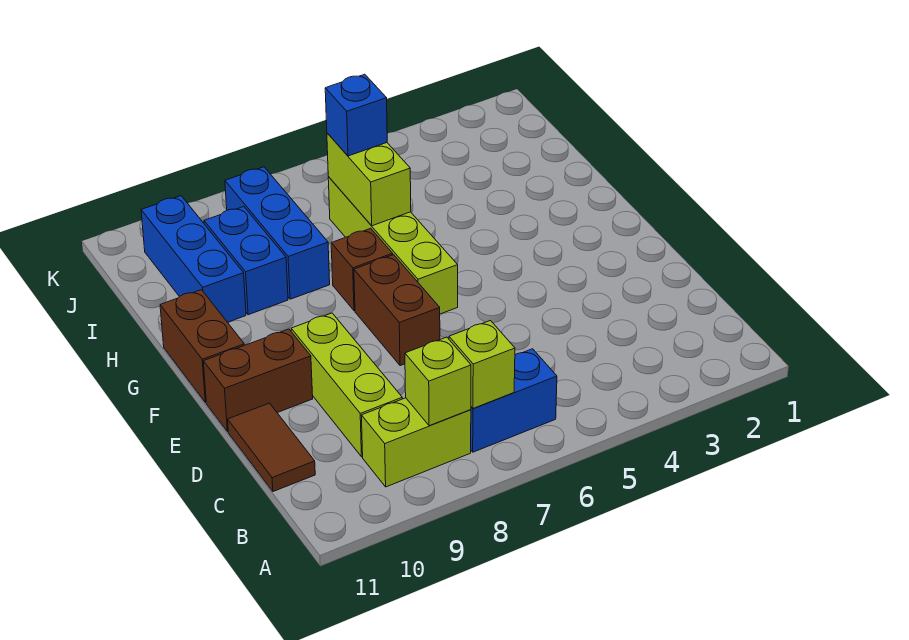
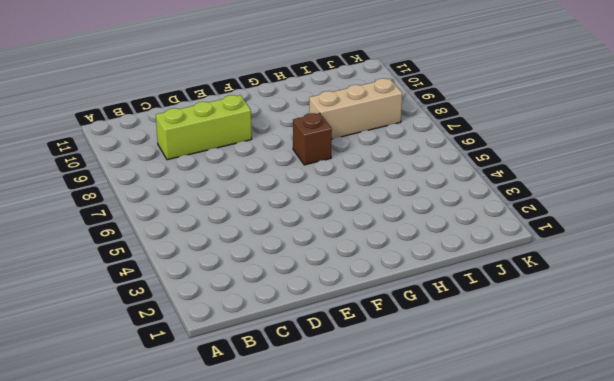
tan 1x3 brick [309,78,402,139] -> blue 1x3 brick [225,167,330,299]
none -> blue 1x2 brick [471,349,557,452]
none -> lime 1x2 brick [361,398,471,487]
none -> brown 1x2 tile [228,403,315,491]

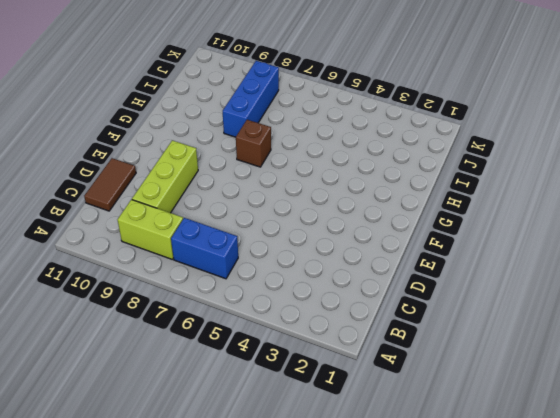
none -> brown 1x2 brick [354,255,440,366]
none -> brown 1x2 brick [203,329,313,432]
none -> lime 1x4 brick [328,177,458,314]

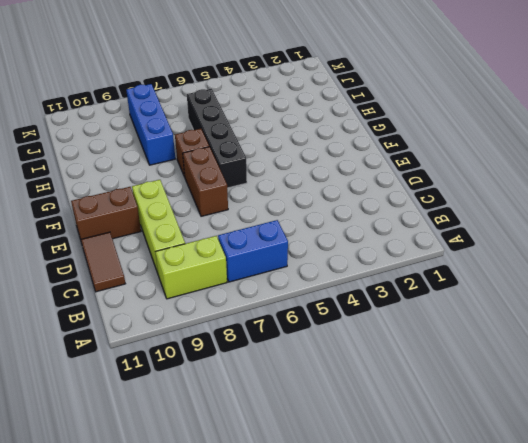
black 1x4 brick [187,89,247,188] -> lime 1x4 brick [328,177,458,314]
none -> brown 1x2 brick [160,290,244,402]
none -> blue 1x2 brick [204,207,288,315]
none -> blue 1x3 brick [141,196,246,322]

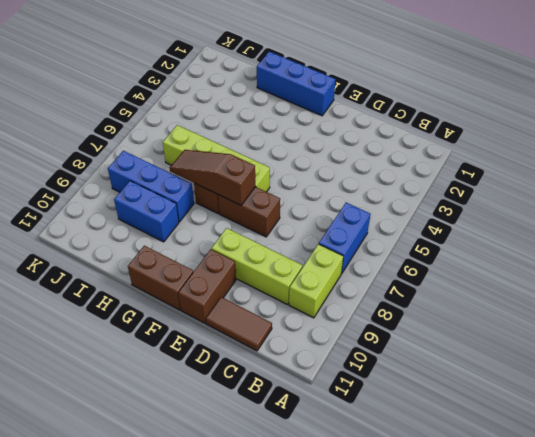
blue 1x3 brick [257,52,336,116] -> blue 1x3 brick moved to [141,196,246,322]
brown 1x3 slope [170,150,255,205] -> none
none -> lime 1x1 brick [449,321,515,408]
none -> lime 1x1 brick [405,337,471,426]
none -> lime 1x2 brick [327,133,411,226]

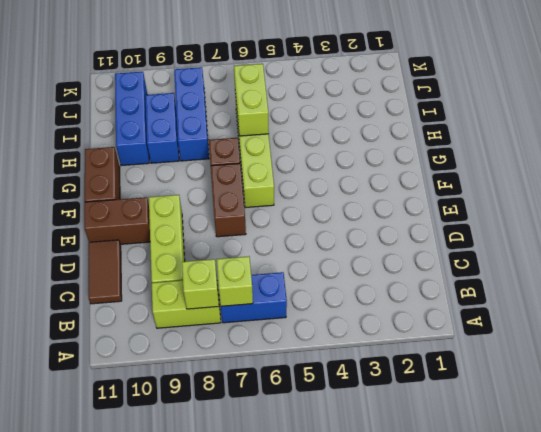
none -> blue 1x1 brick [325,74,387,156]

